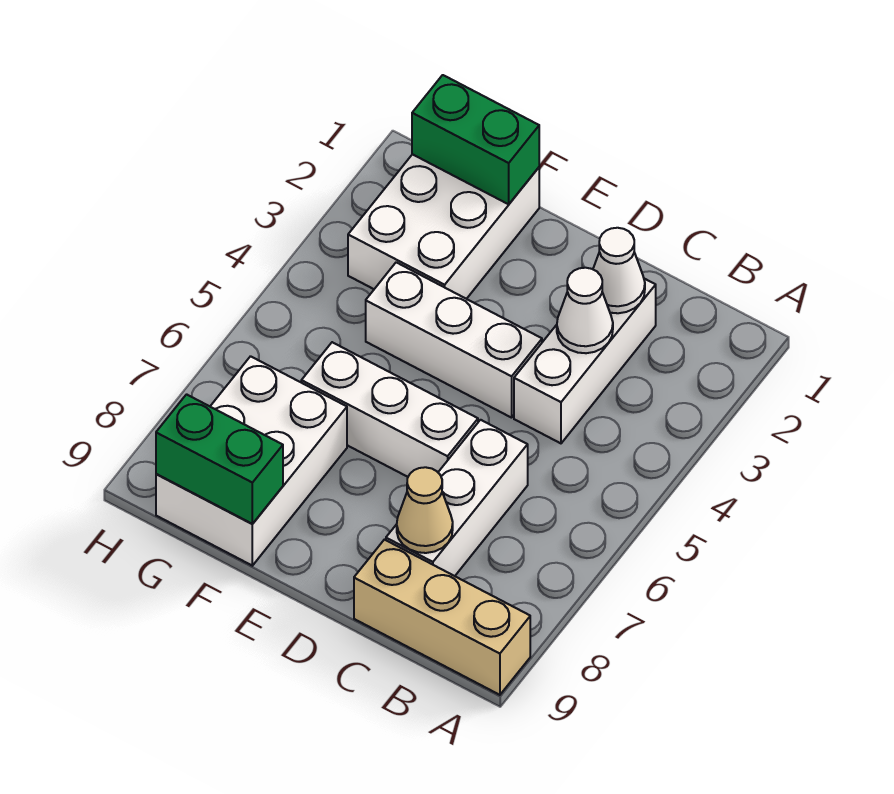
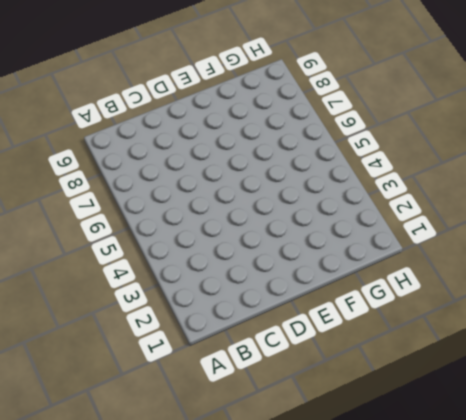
none -> tan 1x3 brick [354,540,530,695]
none -> white 1x3 brick [514,279,656,443]
none -> white 1x3 brick [386,420,528,576]

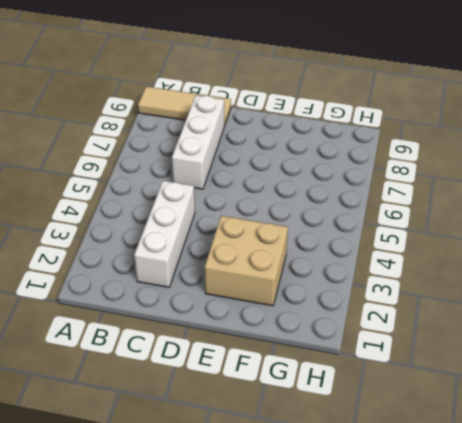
tan 1x3 tile [138,86,231,126] -> tan 1x3 brick [354,540,530,695]
tan 2x2 brick [205,216,288,306] -> white 2x3 brick [348,154,539,299]
none -> white 1x3 brick [366,262,542,418]
none -> white 1x3 brick [301,342,478,477]
none -> white 2x3 brick [156,356,347,566]

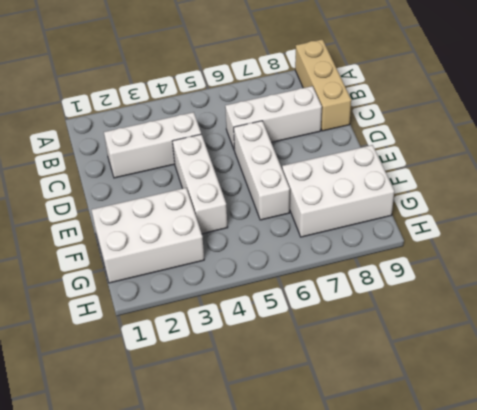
none -> white 1x1 cone [593,228,645,313]
none -> white 1x1 cone [557,268,613,353]
none -> tan 1x1 cone [397,467,453,553]

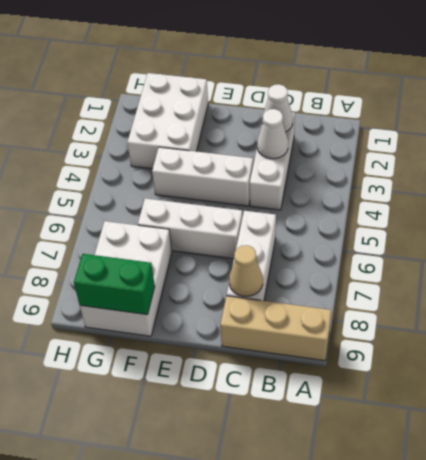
none -> green 1x2 brick [412,75,539,204]

